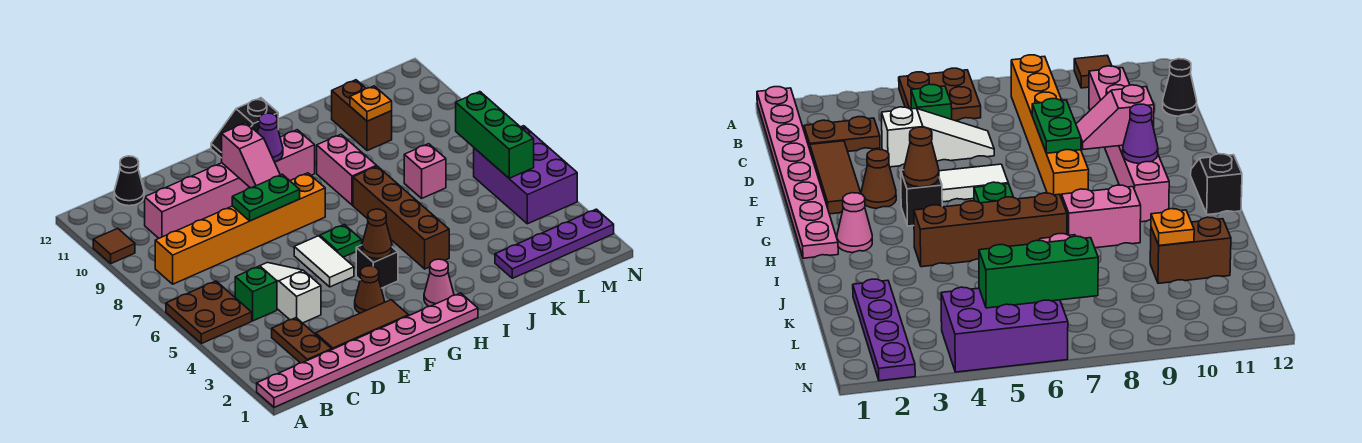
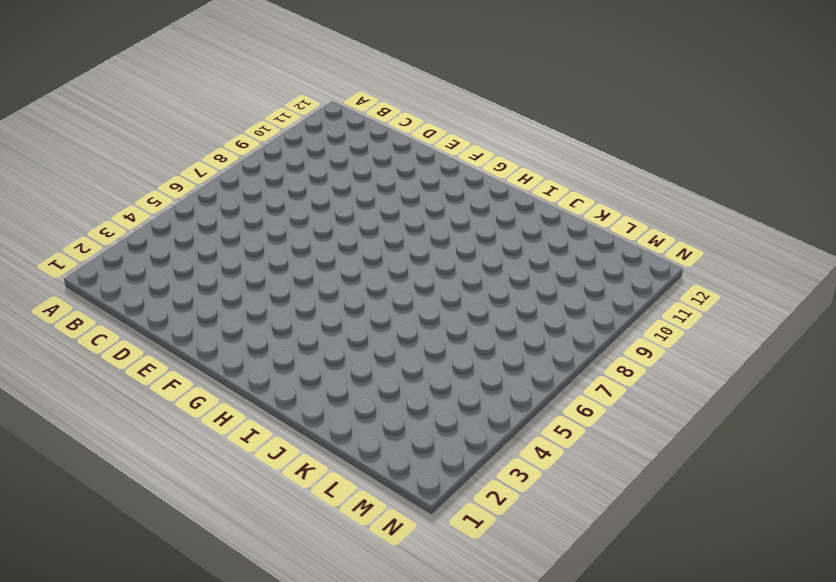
none -> pink 1x8 plate [257,293,478,407]
none -> brown 2x2 plate [166,281,252,344]
none -> brown 1x1 tile [93,228,135,263]

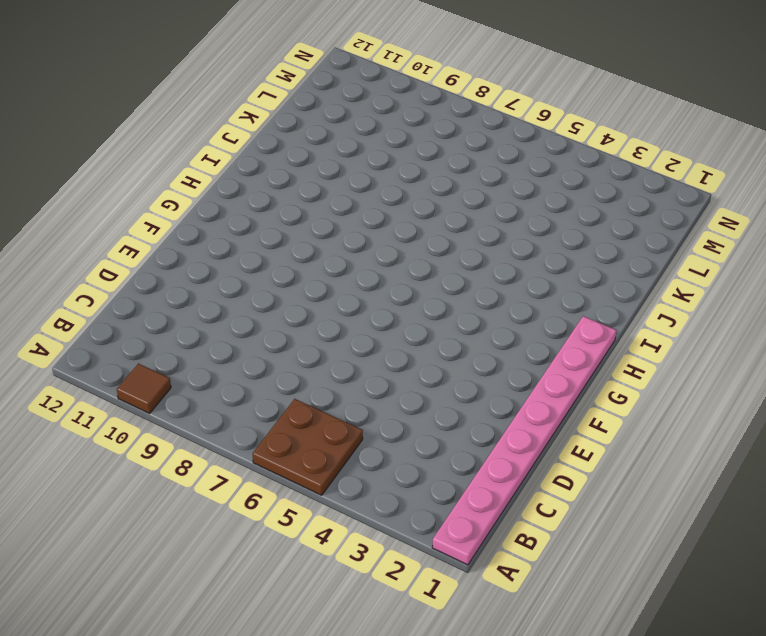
none -> orange 1x6 brick [155,173,325,284]
none -> brown 1x2 plate [272,318,332,363]
none -> green 1x1 brick [235,266,277,321]

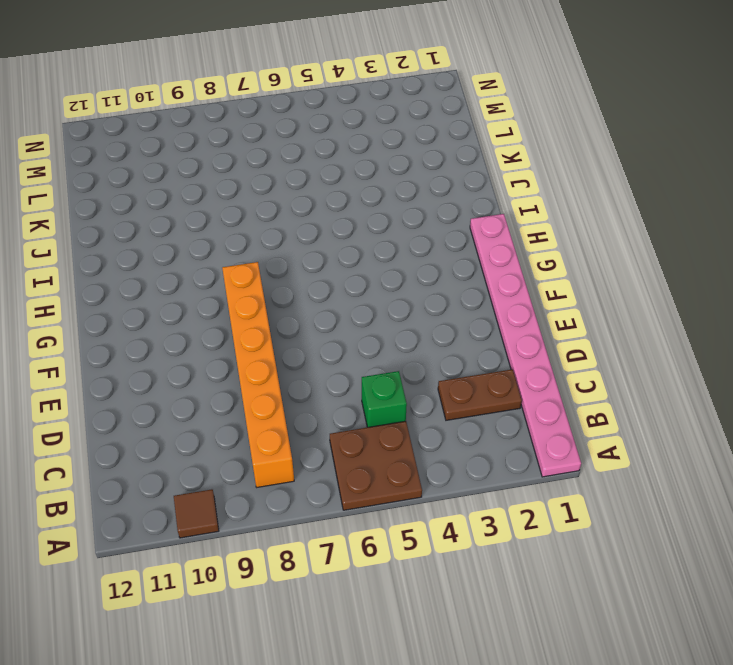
none -> pink 1x6 brick [145,130,315,238]
none -> black 1x1 cone [114,156,144,206]
none -> brown 1x3 tile [316,300,409,349]

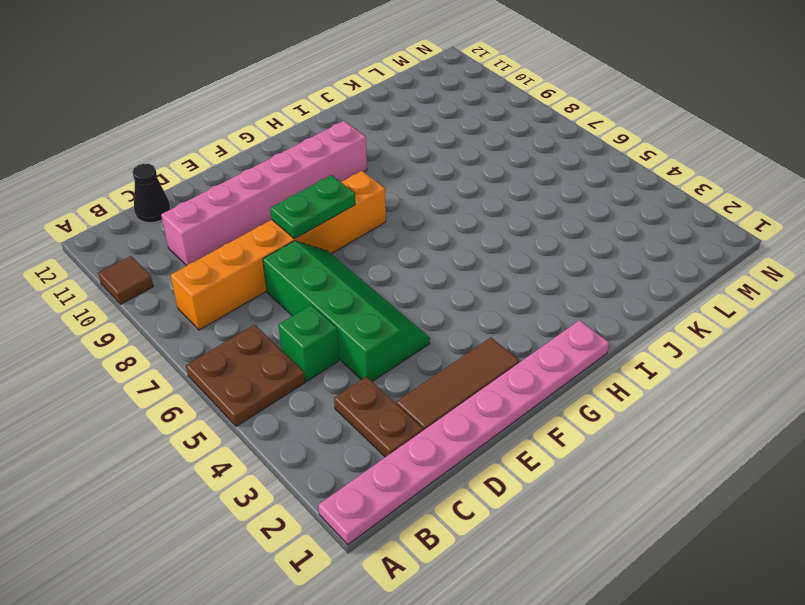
green 2x4 slope [263,241,430,381] -> white 1x3 slope [260,263,321,323]
none -> brown 1x1 cone [355,266,384,313]
none -> white 1x2 tile [294,236,354,287]
none -> black 1x1 brick [356,245,398,288]

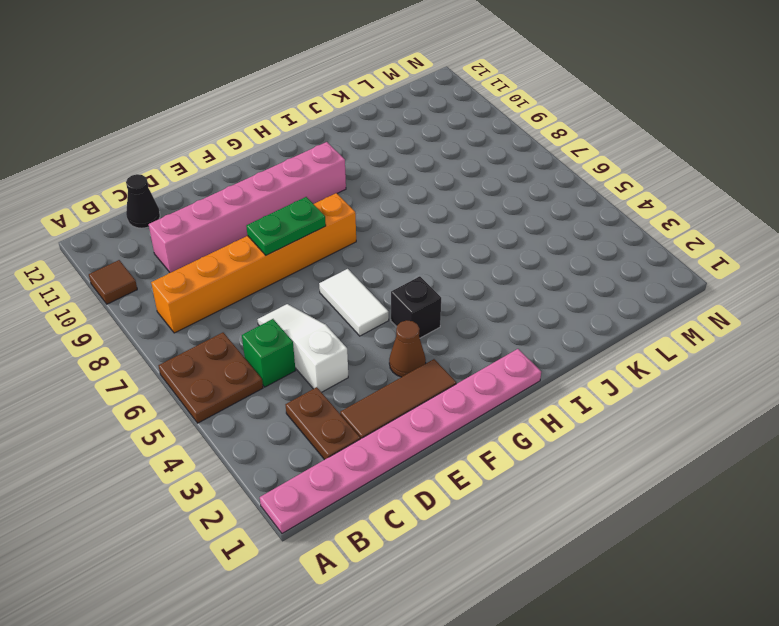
none -> green 1x1 plate [320,225,362,257]
none -> black 1x2 slope [211,98,278,158]
none -> pink 1x1 cone [424,259,454,306]

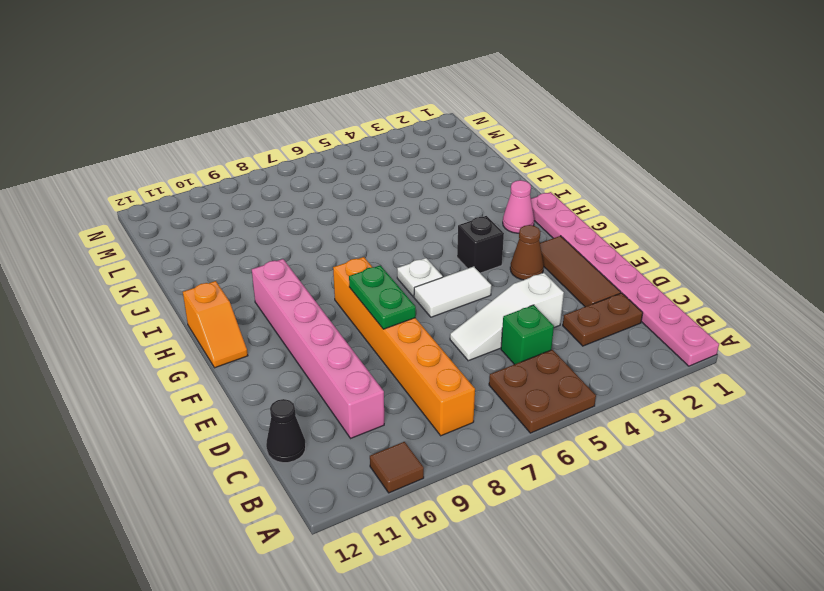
white 1x1 plate [397,258,443,297] -> green 1x1 plate [320,225,362,257]
orange 1x2 slope [183,281,248,368] -> black 1x2 slope [211,98,278,158]
none -> brown 1x4 brick [353,166,449,269]
none -> pink 1x2 brick [317,134,377,205]
none -> purple 1x4 plate [495,209,614,278]

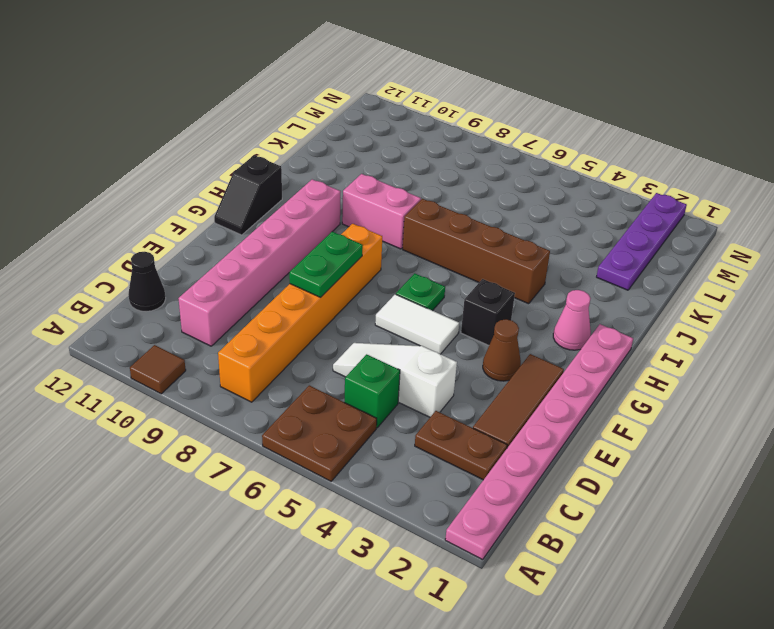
none -> pink 1x1 brick [404,144,446,198]
none -> brown 1x2 brick [332,80,392,151]
none -> purple 2x3 brick [474,126,577,224]

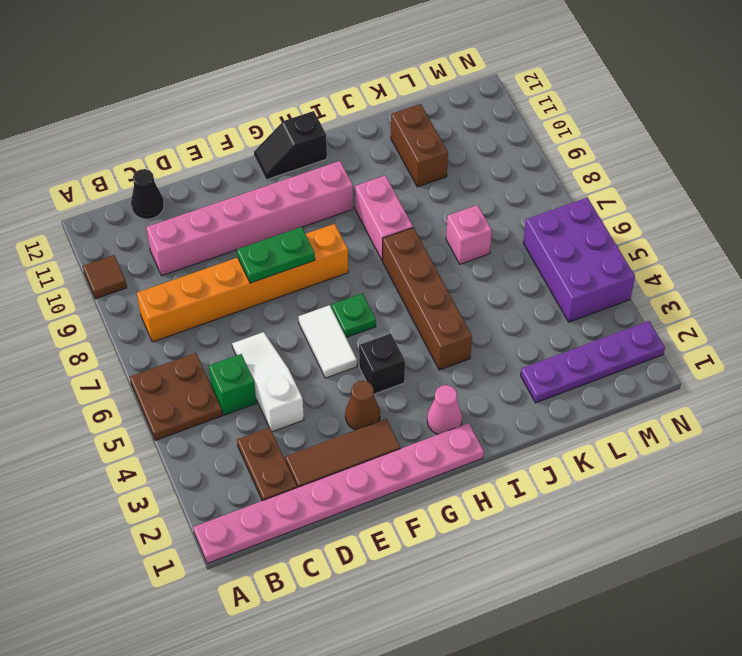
none -> pink 1x2 slope [222,123,280,188]
none -> brown 1x1 cone [362,209,392,259]
none -> purple 1x1 cone [257,113,283,162]

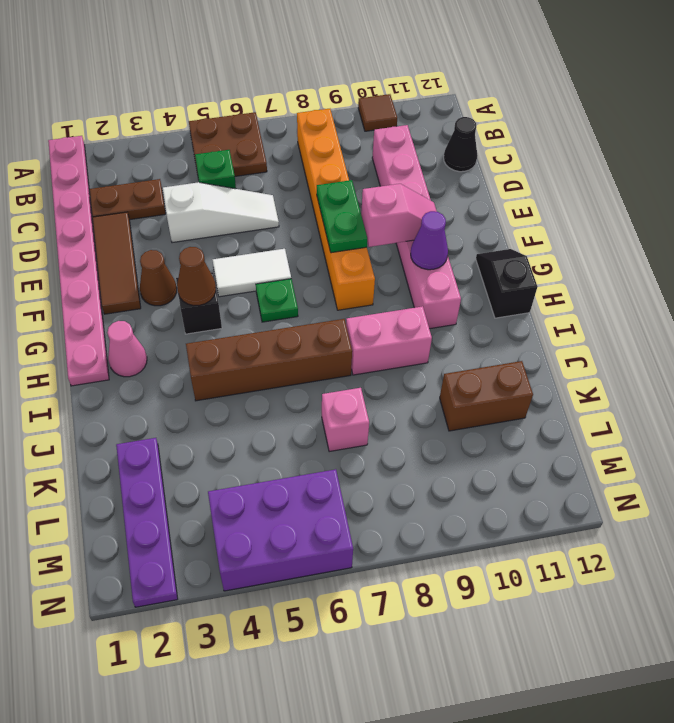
pink 1x2 slope [361,184,437,247] -> pink 1x2 slope turned to [222,123,280,188]
none -> orange 1x1 plate [350,86,392,121]
none -> green 1x3 brick [456,92,534,178]

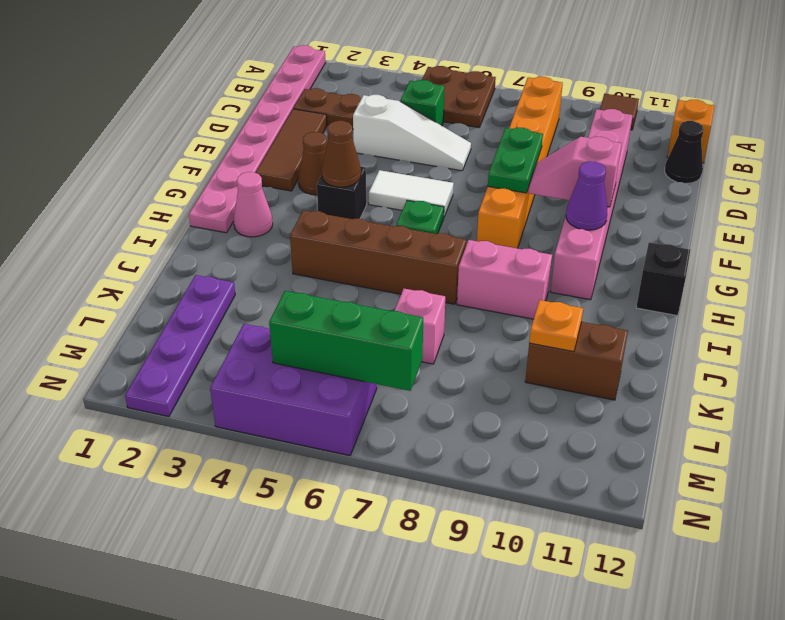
orange 1x1 brick [667,100,715,163] -> none

